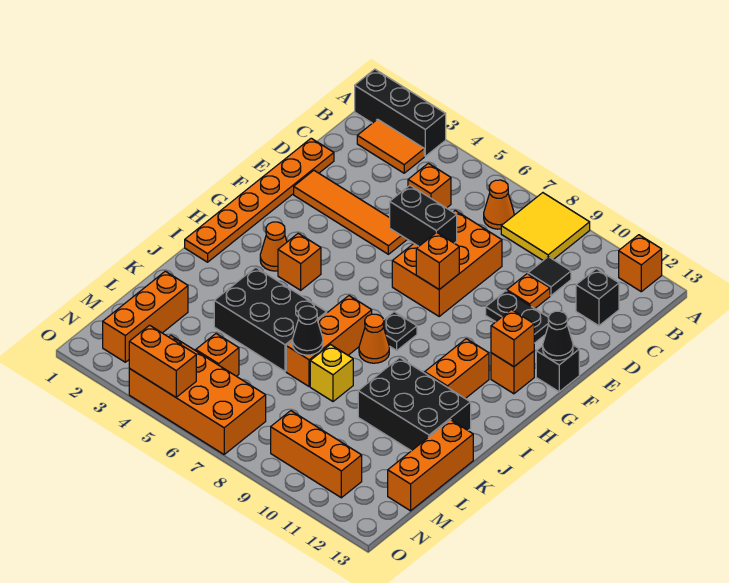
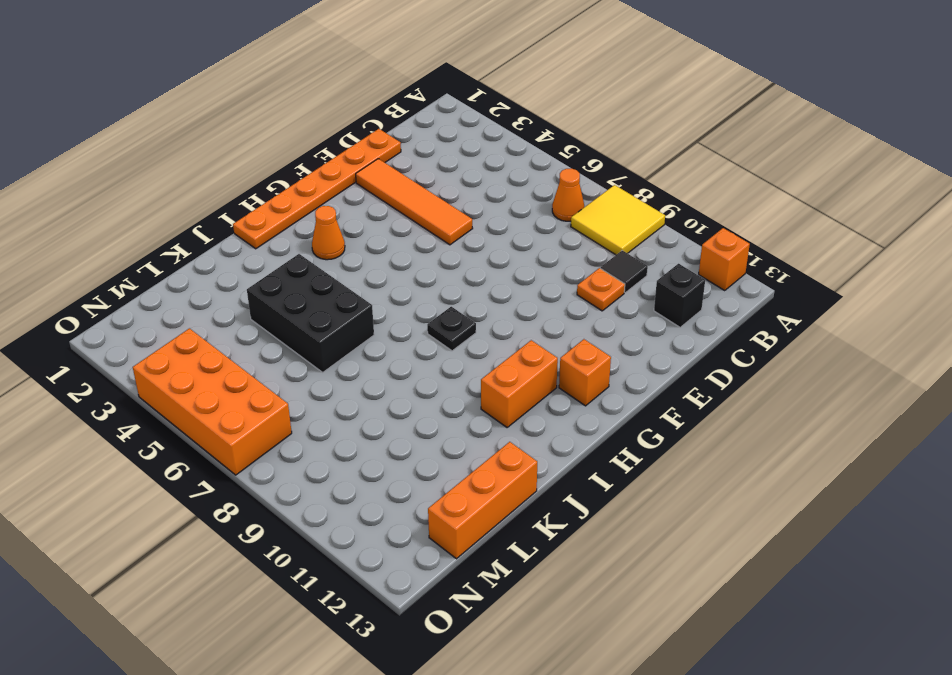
none -> black 1x3 brick [355,69,446,156]
none -> orange 1x2 tile [357,119,424,173]
none -> orange 1x1 brick [408,163,451,208]
none -> orange 2x3 brick [392,211,502,316]

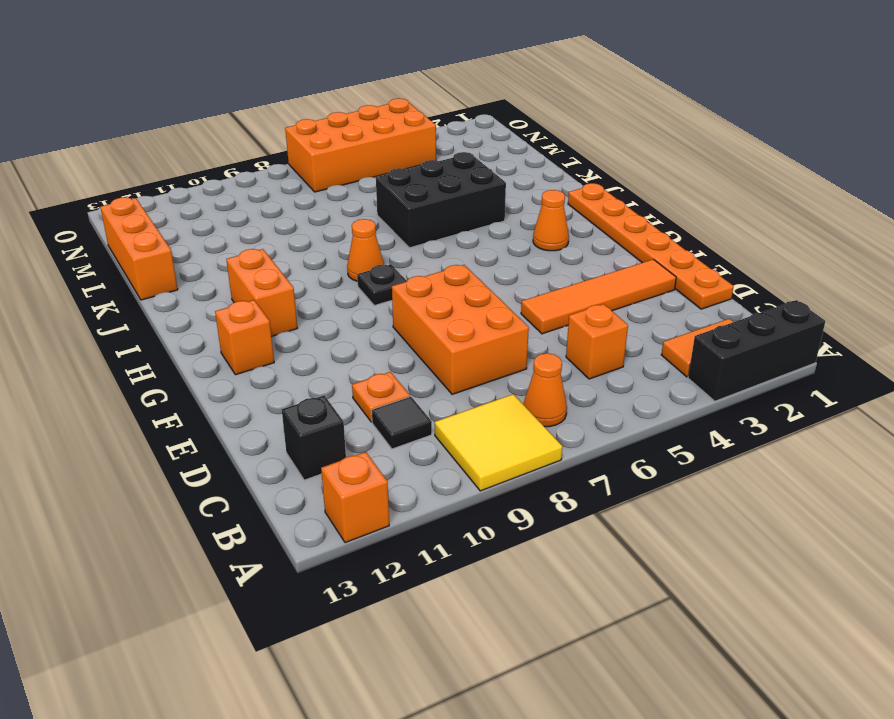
none -> black 1x2 plate [486,291,549,343]
none -> black 1x1 brick [536,345,579,392]
none -> orange 1x1 brick [278,233,321,290]
none -> orange 1x3 brick [286,296,372,386]

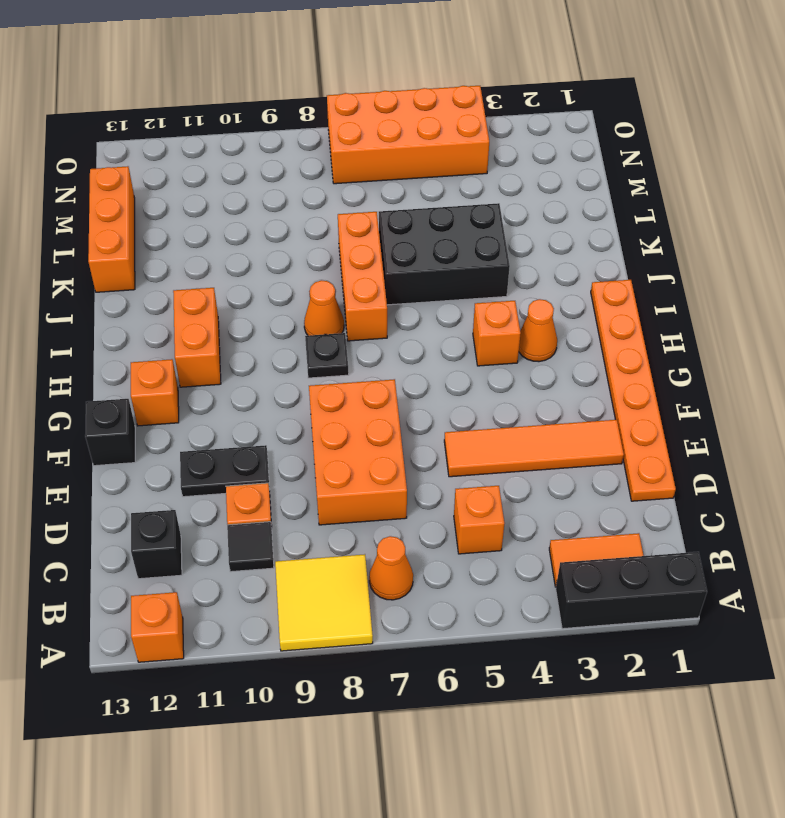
none -> black 2x3 brick [358,358,471,451]
none -> yellow 1x1 brick [310,345,353,401]
none -> orange 1x3 brick [103,271,188,362]
none -> orange 1x1 brick [196,334,239,376]

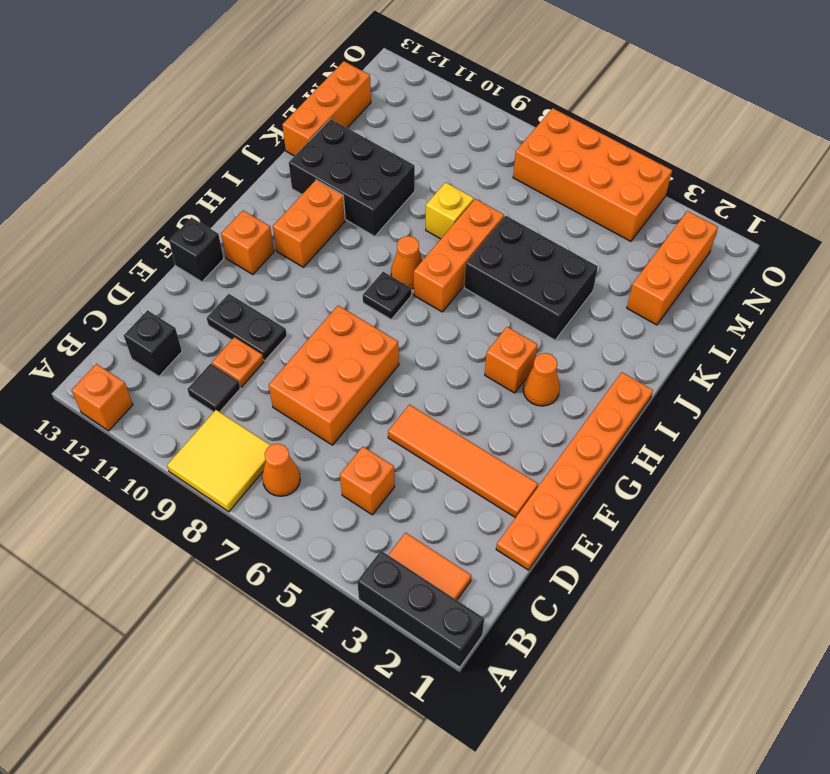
none -> orange 1x1 brick [196,334,239,376]
none -> orange 1x3 brick [271,411,362,498]
none -> black 1x2 brick [390,185,457,246]
none -> orange 1x1 brick [416,232,459,289]

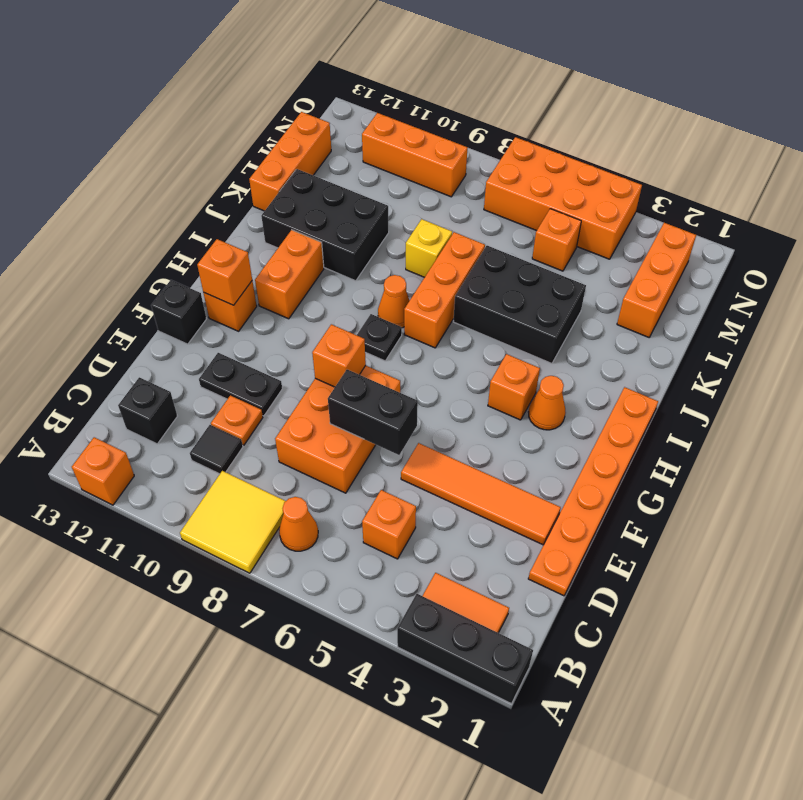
none -> black 1x1 cone [543,311,573,360]
none -> black 1x1 cone [293,306,323,355]
none -> orange 1x2 brick [129,325,196,397]

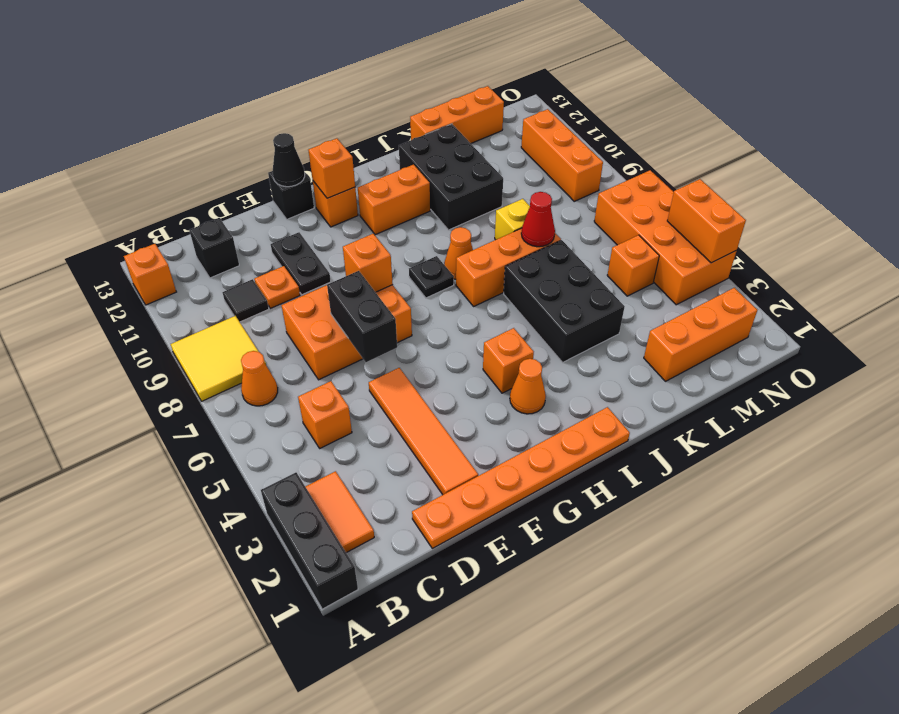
red 1x1 cone [521,192,555,247] -> black 1x1 cone [293,306,323,355]

